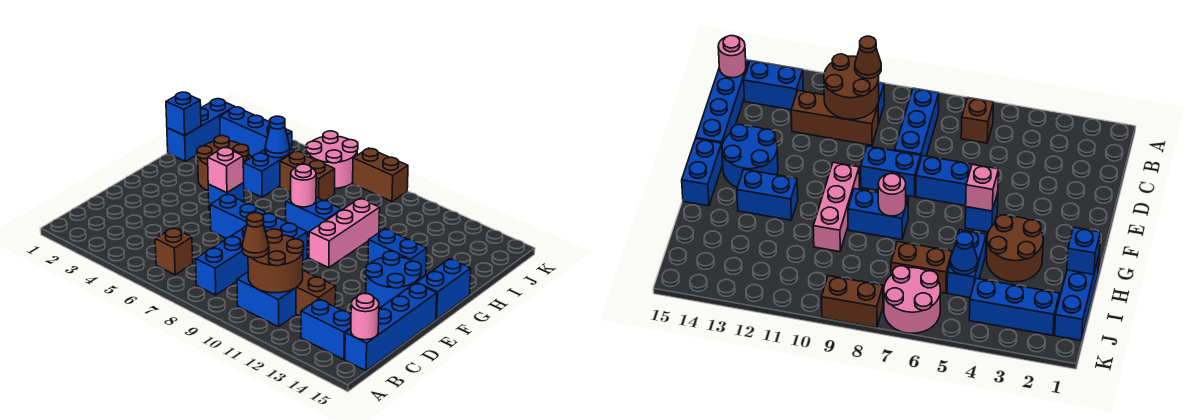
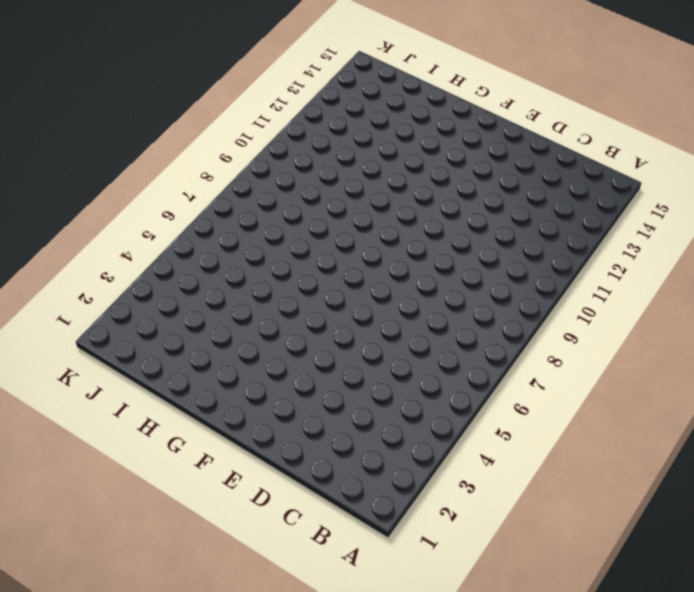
none -> brown 1x1 brick [155,228,193,275]
none -> blue 1x3 brick [196,226,248,295]
none -> blue 1x2 brick [237,272,296,327]

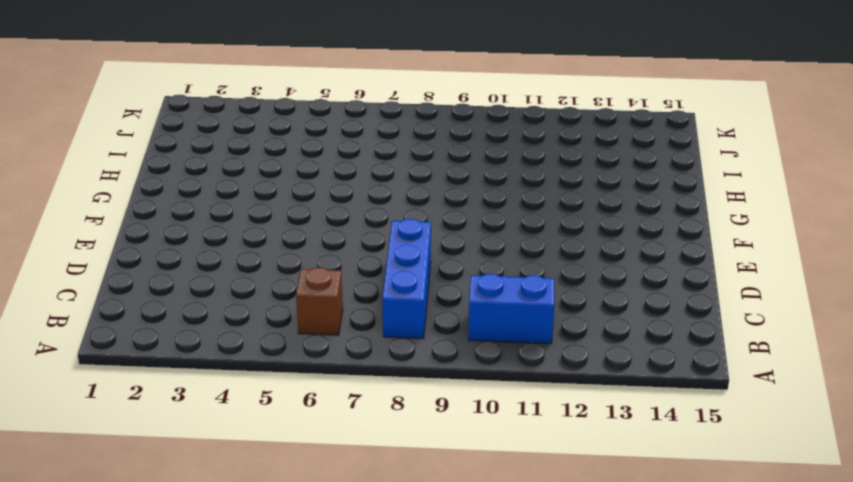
none -> blue 1x2 brick [301,299,351,360]
none -> blue 1x4 brick [345,283,437,371]
none -> brown 1x3 brick [296,270,336,316]

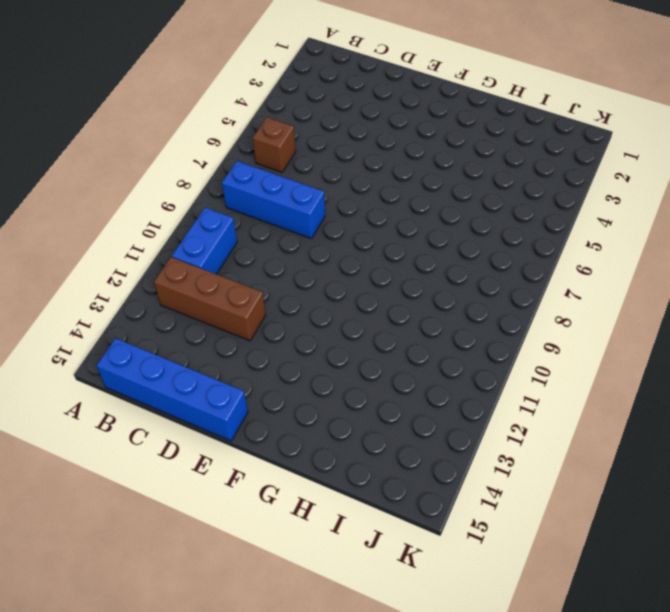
brown 1x3 brick [154,257,266,341] -> brown 1x3 brick turned to [296,270,336,316]
none -> blue 1x2 brick [301,299,351,360]
none -> blue 1x2 brick [210,194,266,238]
none -> blue 1x2 brick [263,213,307,261]

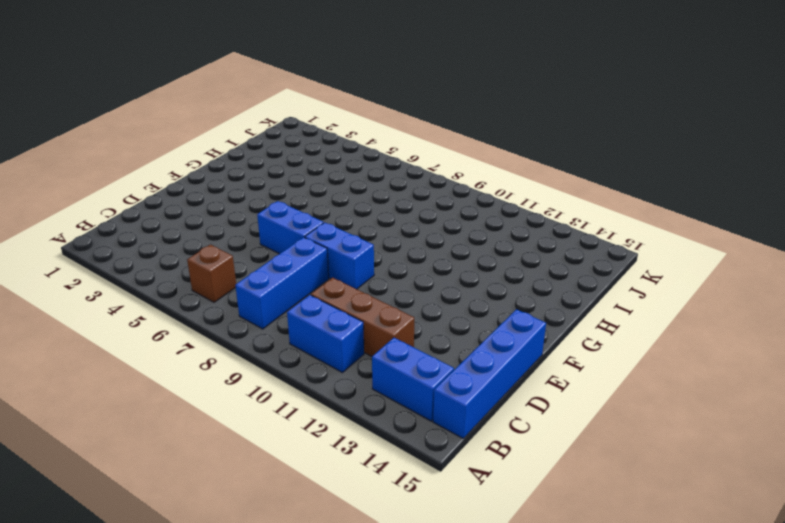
none -> blue 2x2 round brick [366,251,422,308]
none -> blue 1x1 brick [208,183,244,211]
none -> pink 1x3 brick [309,199,380,268]

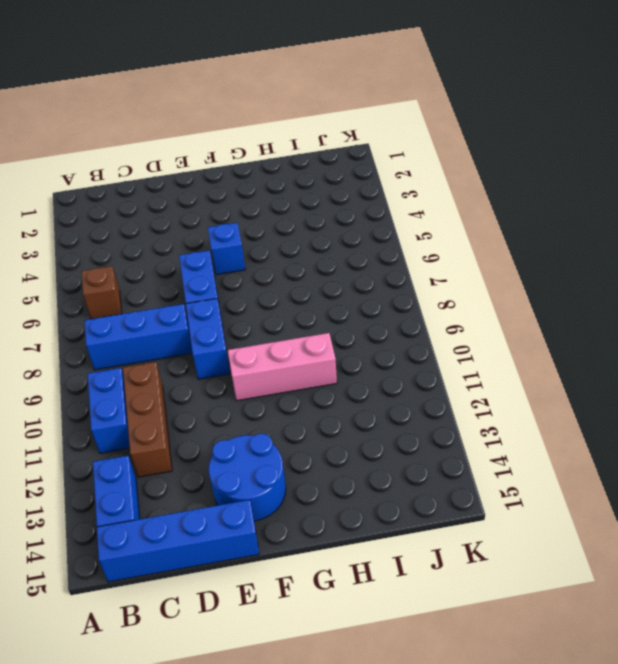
none -> blue 1x2 brick [416,259,471,319]
none -> brown 2x2 round brick [197,136,249,191]
none -> blue 1x2 brick [286,197,342,238]

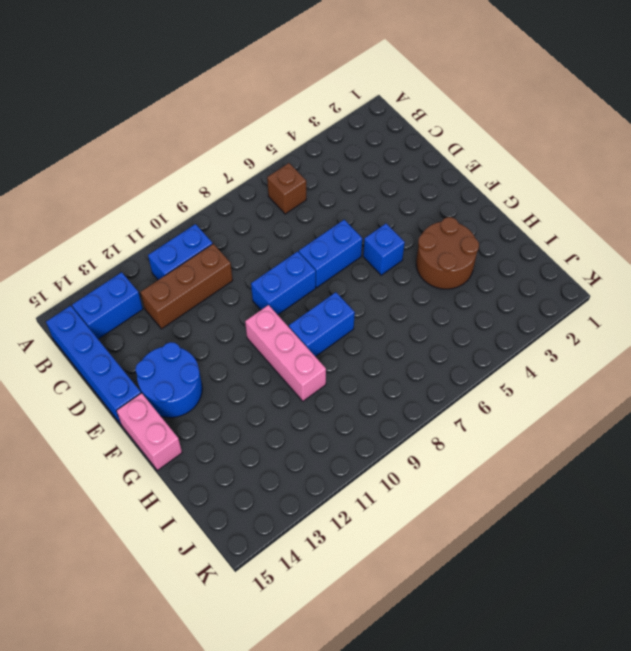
pink 1x2 brick [116,393,182,470] -> blue 1x2 brick [416,259,471,319]
none -> blue 1x3 brick [196,226,248,295]
none -> blue 1x2 brick [368,229,427,278]
none -> blue 1x3 brick [167,99,234,161]

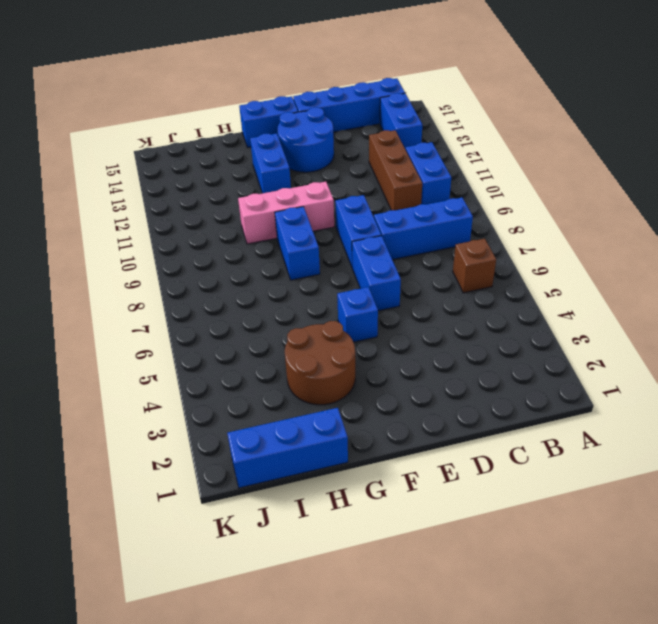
none -> blue 1x2 brick [243,149,295,197]
none -> brown 1x2 brick [280,151,335,201]
none -> blue 1x3 brick [220,107,292,156]

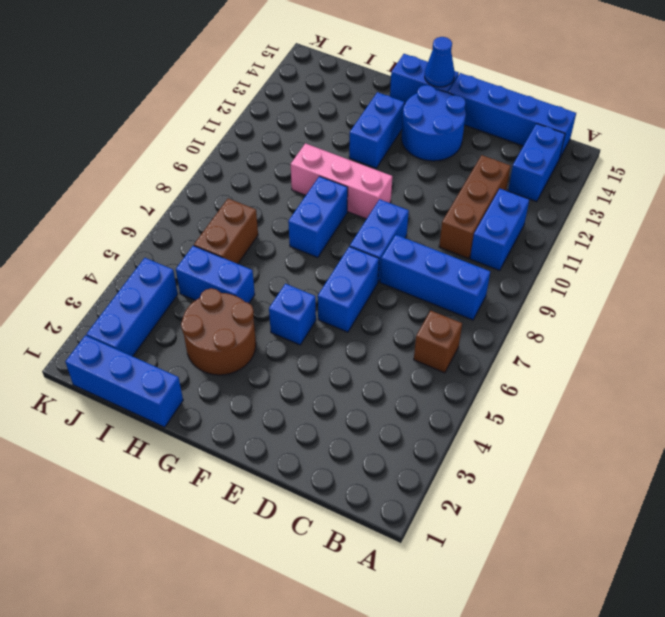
blue 1x1 cone [425,37,455,87] -> blue 1x1 cone moved to [265,116,290,158]
none -> pink 2x2 round brick [306,131,358,188]
none -> brown 1x2 brick [353,148,408,201]
none -> brown 2x2 round brick [248,229,304,293]

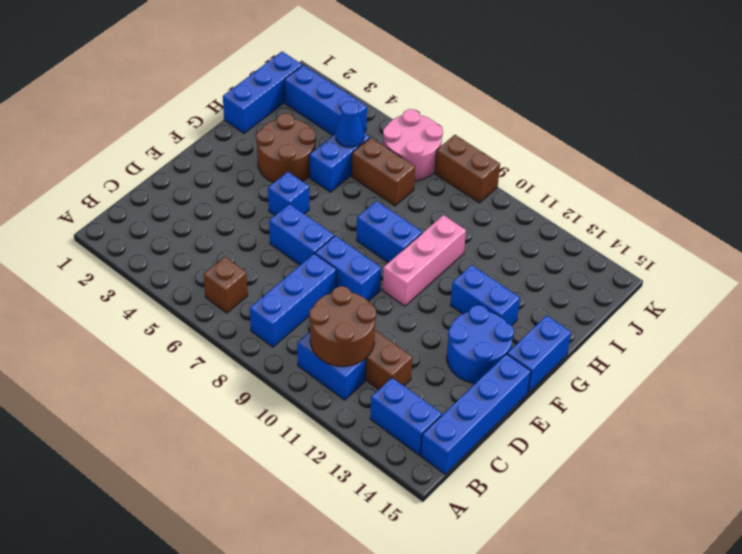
none -> pink 1x1 round brick [351,294,379,340]
none -> pink 1x1 brick [208,147,244,193]
none -> pink 1x1 round brick [291,164,316,207]

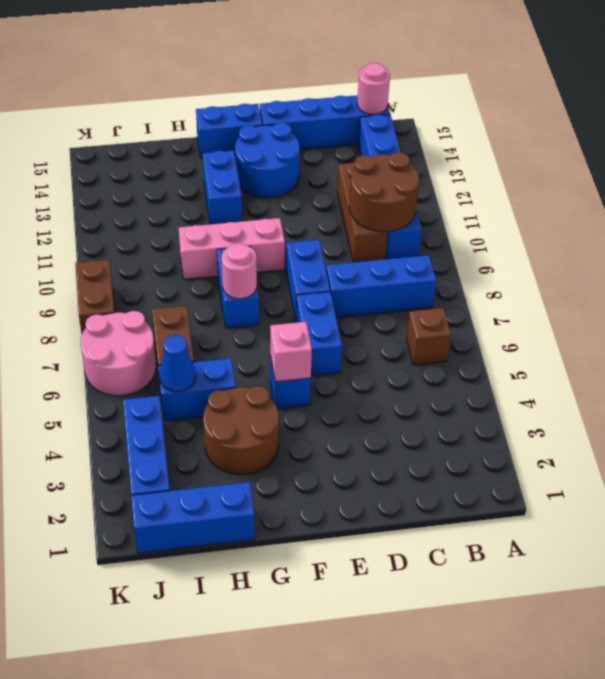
none -> blue 1x1 brick [166,92,201,136]
none -> brown 1x1 cone [242,213,269,258]

